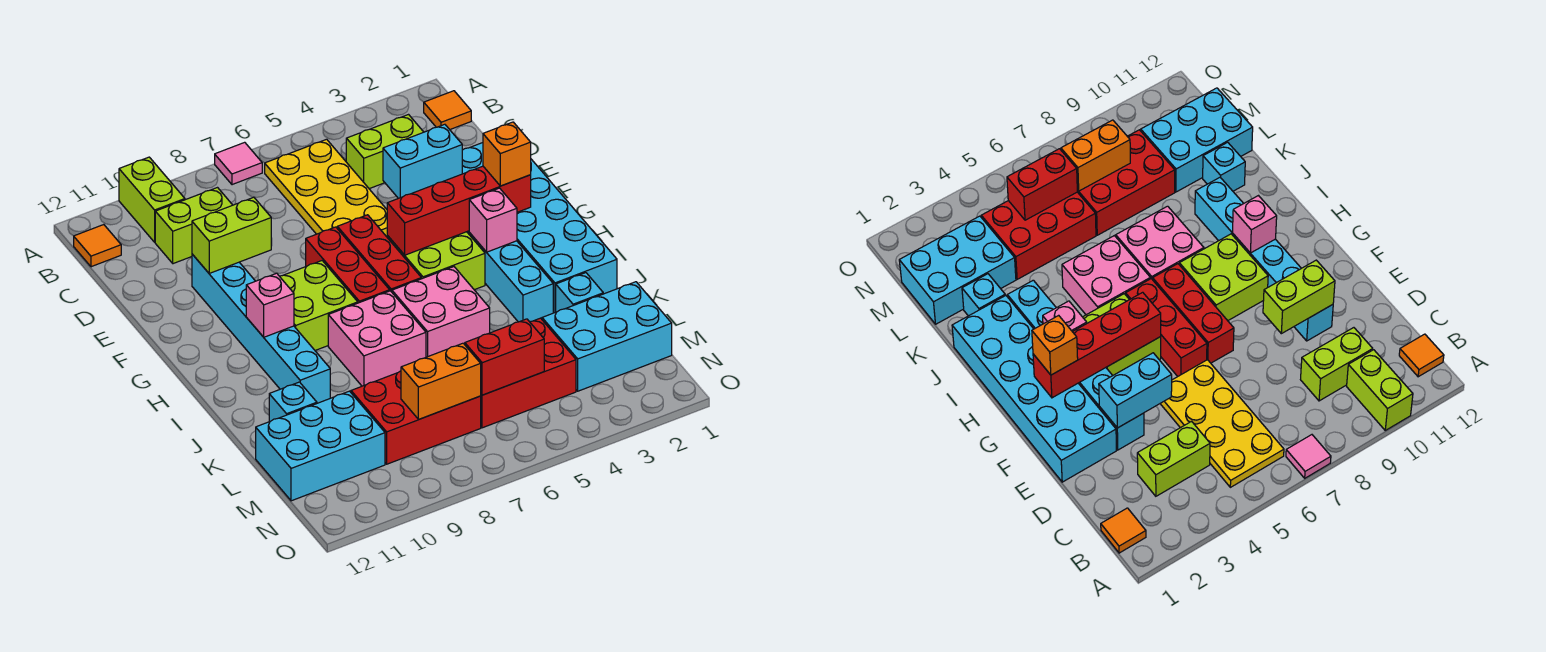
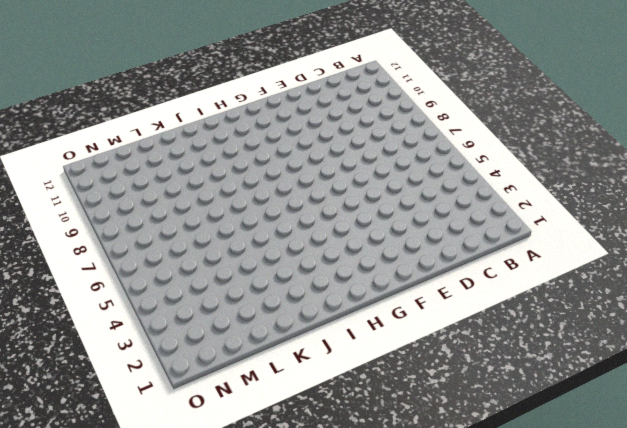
none -> pink 1x1 tile [215,142,262,185]
none -> lime 1x2 brick [119,157,185,242]
none -> orange 1x1 tile [424,91,471,129]
none -> yellow 2x4 plate [265,139,387,237]

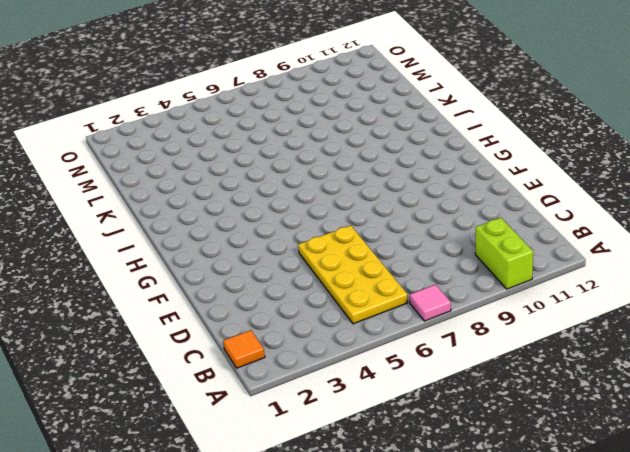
none -> orange 1x1 tile [74,225,121,267]
none -> lime 1x2 brick [346,115,423,189]
none -> lime 1x2 brick [155,188,232,264]
none -> cyan 2x6 brick [462,143,617,313]

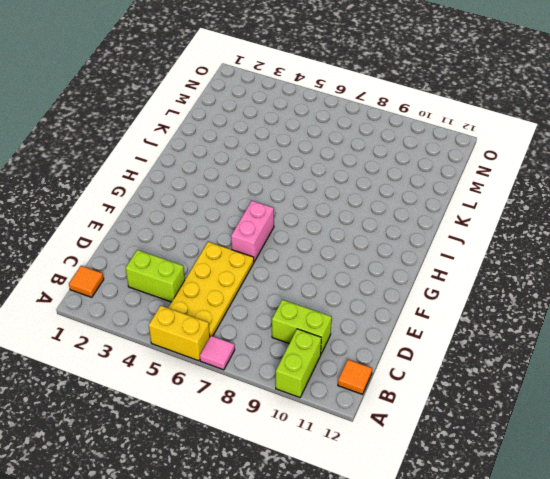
yellow 1x2 brick [149,306,210,361] -> none
pink 1x2 brick [231,201,274,262] -> red 1x3 brick [337,215,421,292]
none -> cyan 2x6 brick [462,143,617,313]
none -> cyan 1x6 brick [467,231,553,322]
none -> cyan 1x6 brick [192,254,330,403]
none -> red 1x3 brick [306,227,390,303]

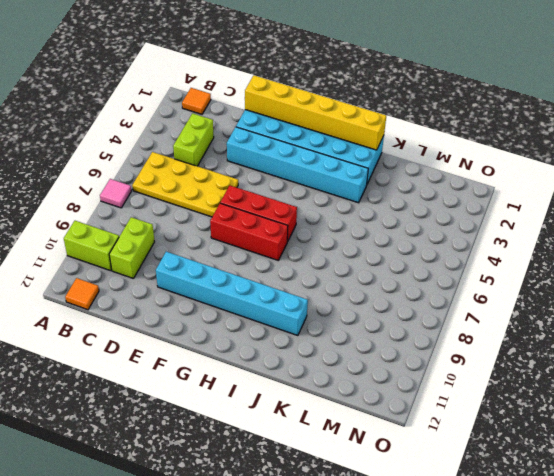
yellow 1x6 brick [245,75,386,150] -> none
none -> lime 2x2 brick [387,232,485,290]
none -> lime 2x2 brick [280,261,358,350]
none -> pink 2x2 brick [392,267,490,357]
none -> pink 2x2 brick [328,291,426,386]

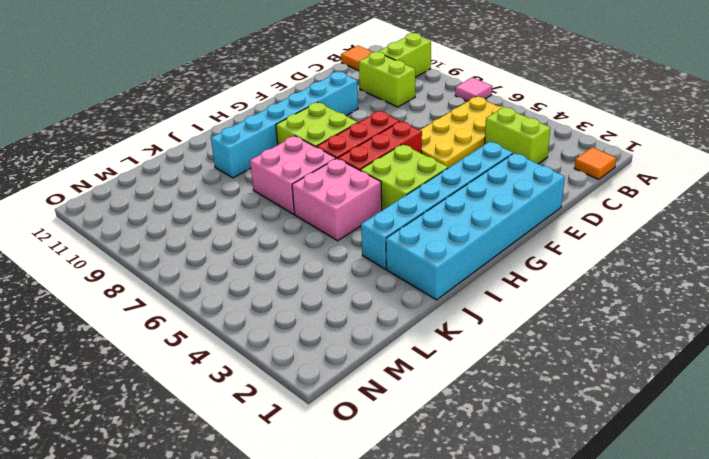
none -> cyan 1x1 brick [556,273,603,312]
none -> cyan 1x1 brick [269,382,317,422]
none -> cyan 2x3 brick [542,282,672,391]
none -> red 2x3 brick [481,318,576,428]

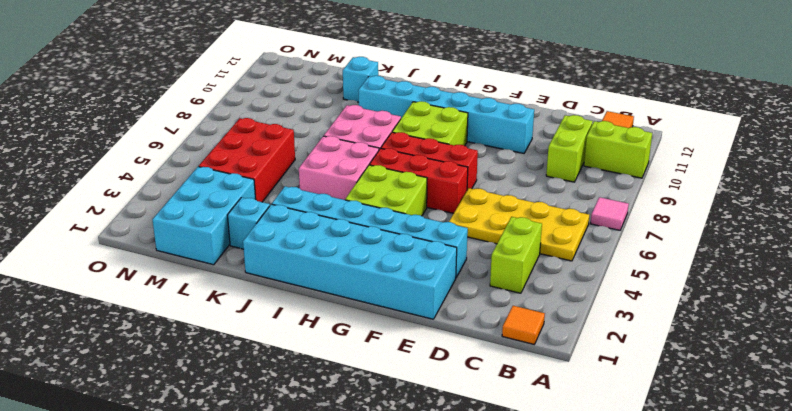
none -> red 2x3 brick [351,371,481,464]
none -> cyan 2x3 brick [256,391,385,501]
none -> cyan 1x2 brick [383,124,462,198]
none -> lime 1x2 brick [192,197,271,273]

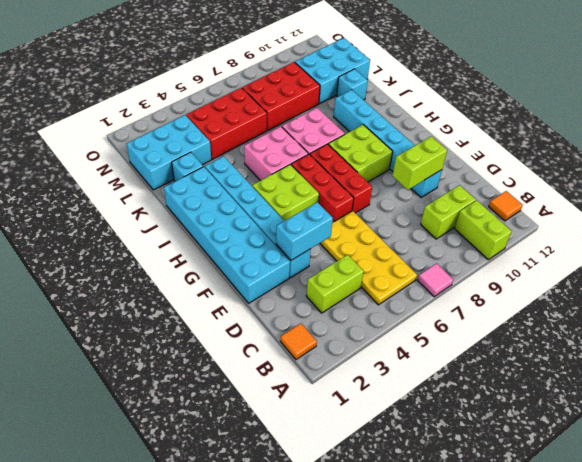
none -> red 1x4 brick [387,166,531,255]
none -> pink 1x1 brick [469,188,517,252]
none -> pink 1x1 brick [246,273,294,337]
none -> red 1x2 brick [465,319,544,395]

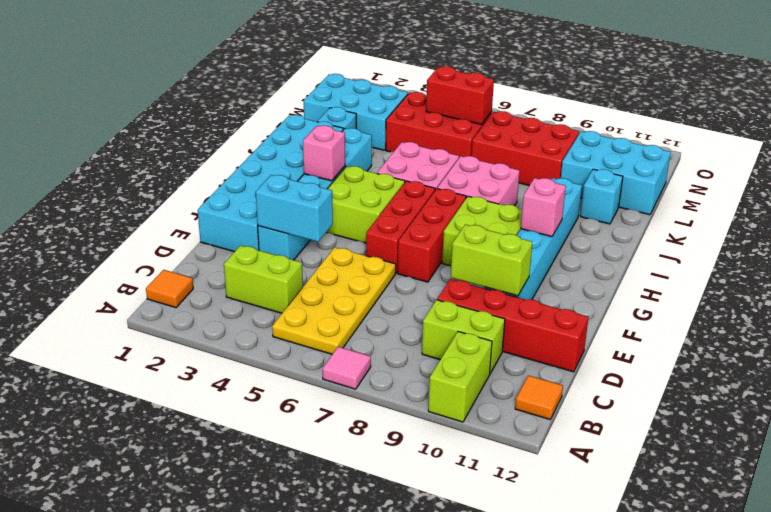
red 1x4 brick [437,279,588,372] -> red 1x4 brick moved to [387,166,531,255]
none -> orange 1x2 brick [401,343,481,419]
none -> orange 1x1 brick [483,122,531,186]

